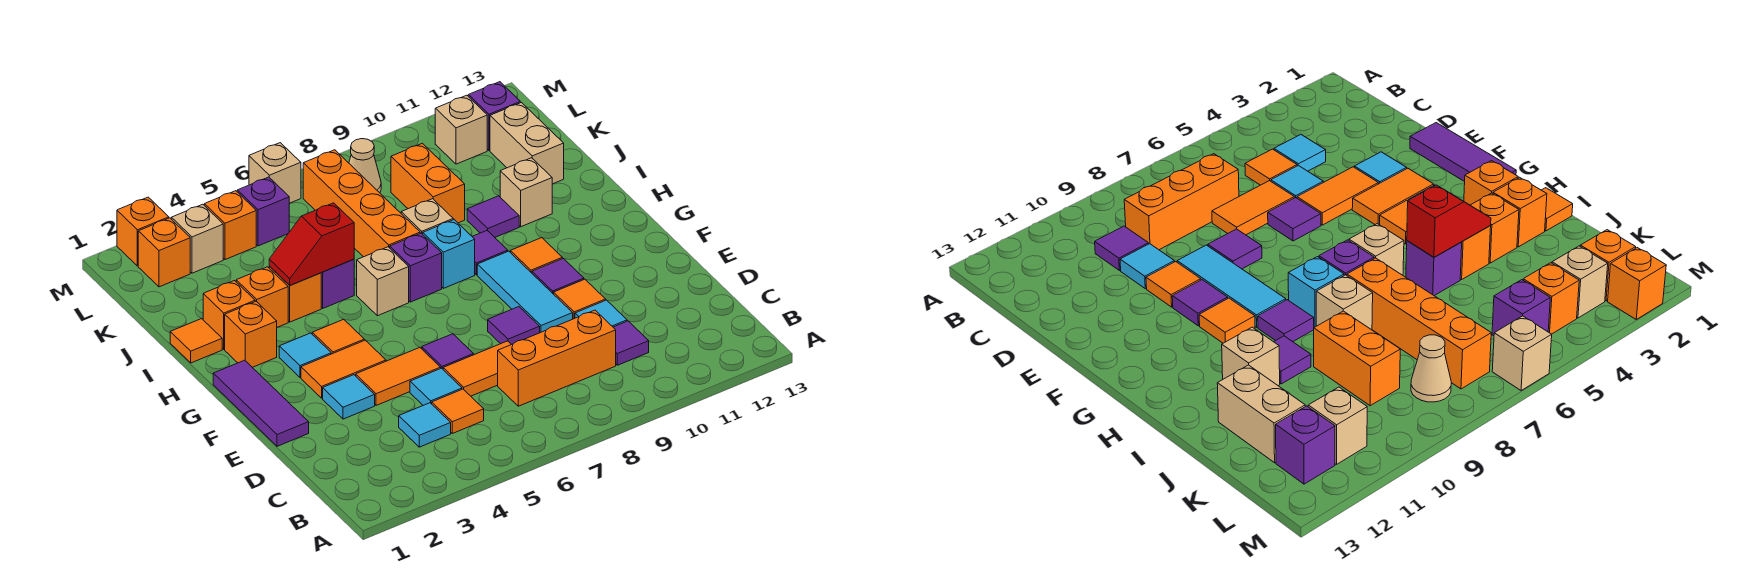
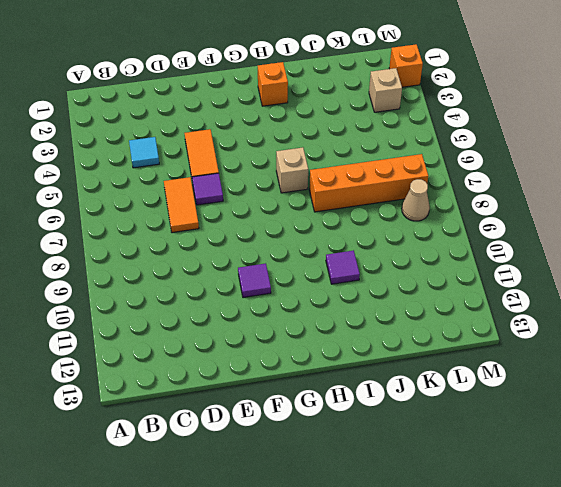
none -> orange 1x1 tile [432,389,484,433]
none -> orange 1x3 brick [498,310,616,406]
none -> purple 1x1 tile [613,321,649,365]
none -> cyan 1x1 tile [410,368,462,405]

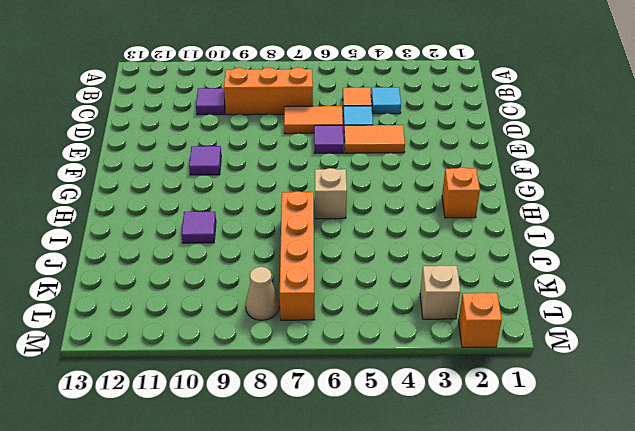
none -> cyan 1x1 tile [575,300,627,327]
none -> purple 1x3 tile [213,360,309,446]
none -> cyan 1x1 tile [323,375,375,419]
none -> purple 1x1 tile [488,307,540,345]

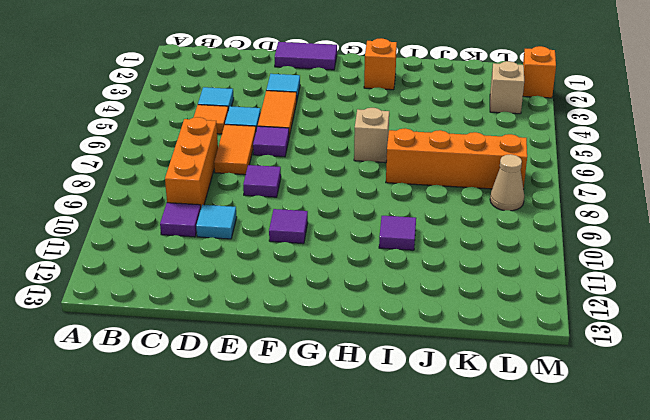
purple 1x2 tile [275,42,337,70] -> purple 1x3 tile [213,360,309,446]
none -> cyan 1x3 tile [477,251,573,333]
none -> orange 1x1 tile [554,279,606,319]
none -> orange 1x2 tile [301,340,386,398]
none -> cyan 1x1 tile [279,333,331,377]

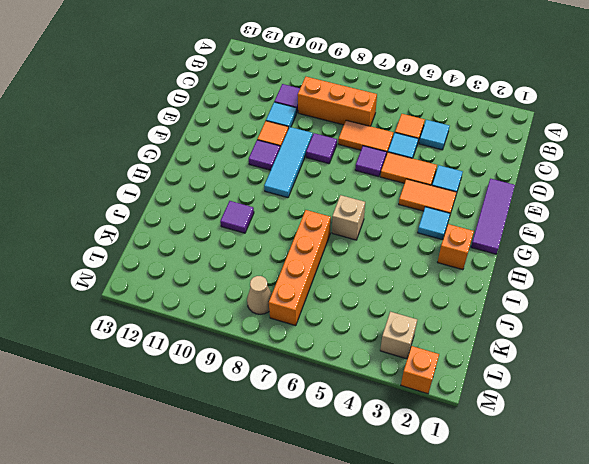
none -> orange 1x1 tile [312,319,364,354]
none -> orange 1x1 tile [510,238,562,273]
none -> purple 1x1 brick [390,233,442,302]
none -> cyan 1x1 brick [423,220,475,288]

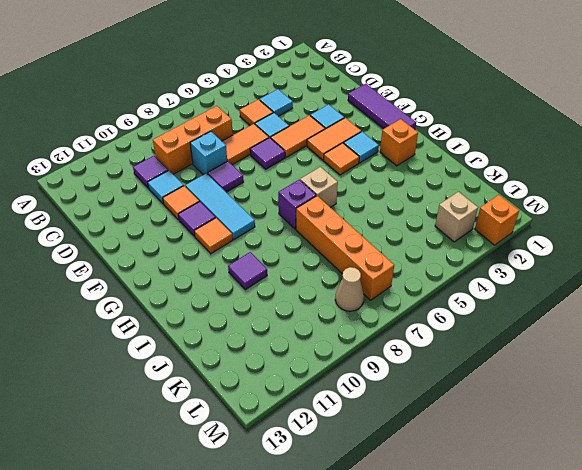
cyan 1x1 brick [190,131,227,175] -> cyan 1x1 brick moved to [423,220,475,288]
none -> purple 1x1 tile [472,231,508,275]
none -> orange 1x1 tile [170,319,222,363]
none -> orange 1x1 brick [203,281,255,349]
none -> orange 1x1 brick [236,267,288,327]

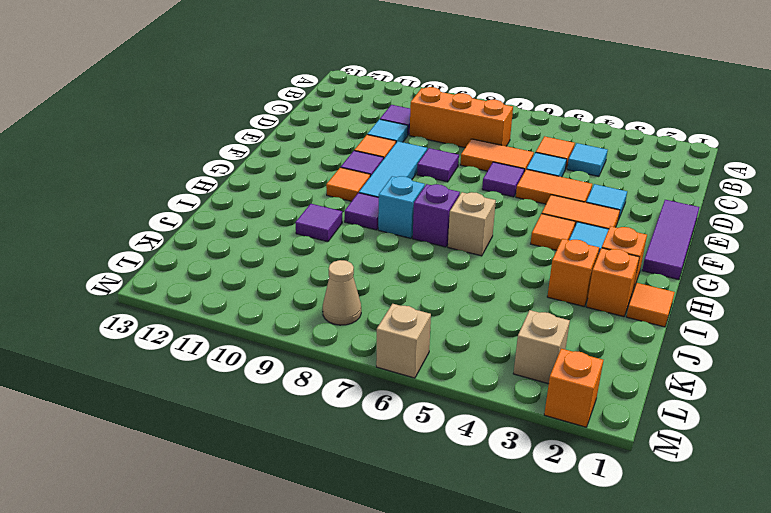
none -> orange 1x1 brick [269,266,321,322]
none -> purple 1x1 brick [321,259,354,308]
none -> orange 1x4 brick [303,150,420,257]
none -> tan 1x1 brick [401,199,453,234]

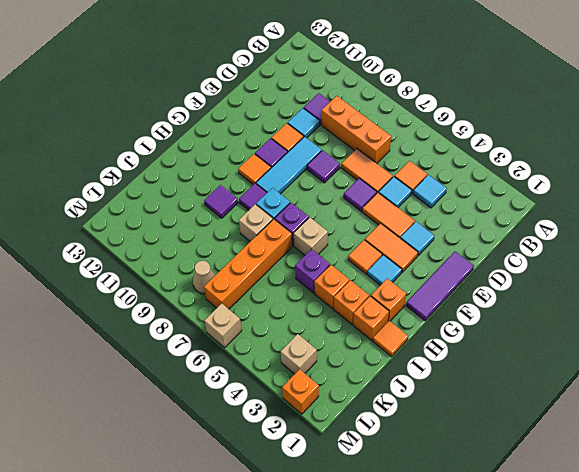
none -> tan 1x1 brick [500,158,552,227]
none -> orange 1x2 brick [391,143,465,223]
none -> tan 1x2 brick [490,103,564,184]
none -> orange 1x1 brick [138,218,190,287]

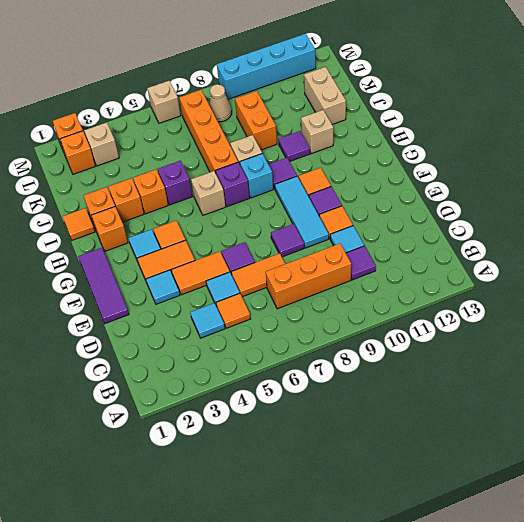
cyan 1x4 brick [217,34,316,99] -> none
none -> orange 1x1 brick [204,191,256,260]
none -> purple 1x1 brick [237,177,289,246]
none -> tan 1x1 brick [435,95,487,164]
none -> purple 1x1 brick [468,82,520,151]

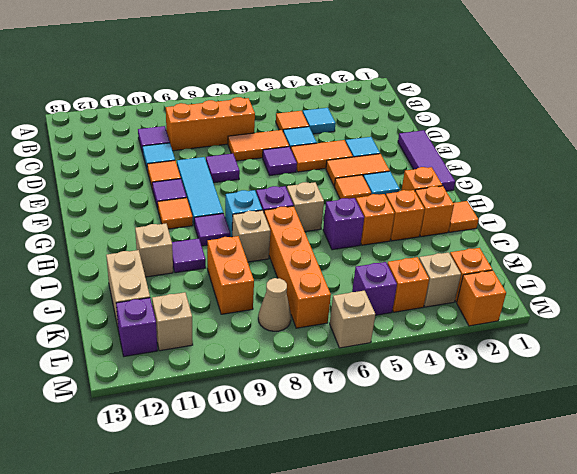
none -> red 1x2 slope [269,203,354,285]

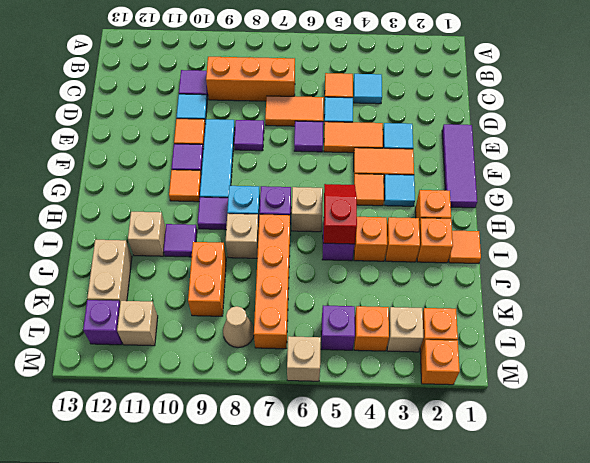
red 1x2 slope [323,184,357,244] -> red 1x2 slope turned to [269,203,354,285]

